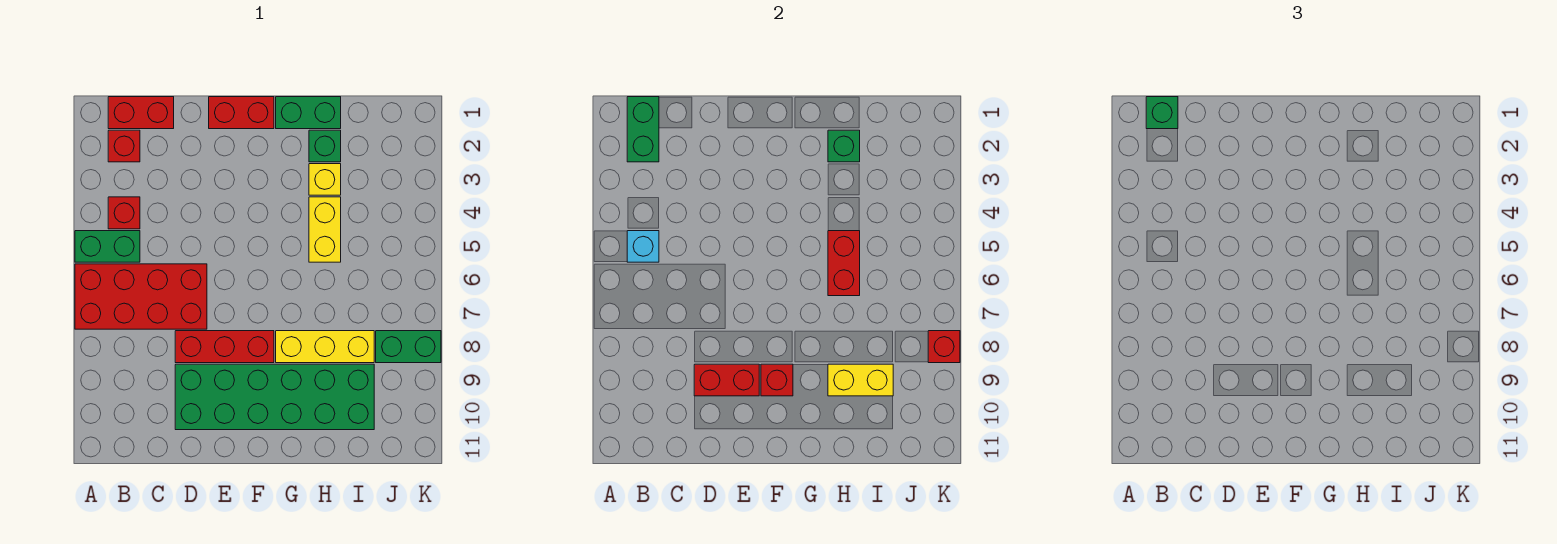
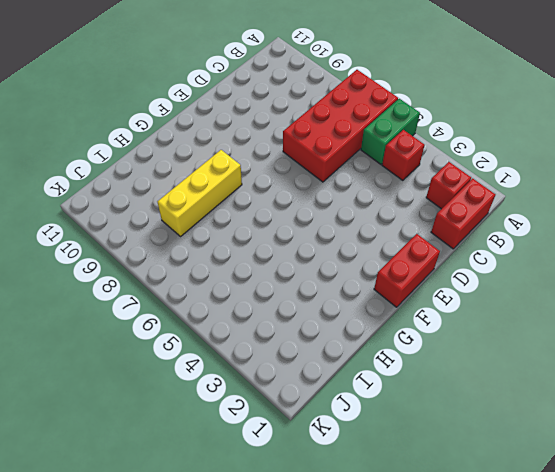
none -> red 1x3 brick [175,331,274,363]
none -> green 2x6 brick [175,364,374,430]
none -> green 1x2 brick [276,97,341,129]

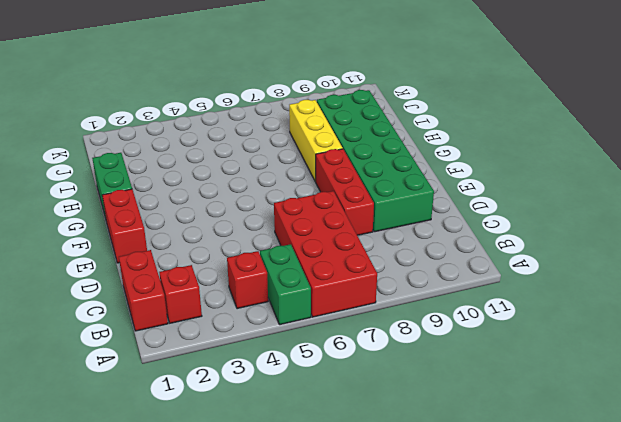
none -> green 1x1 brick [309,130,341,162]
none -> yellow 1x1 brick [309,164,341,195]
none -> yellow 1x2 brick [309,197,341,262]

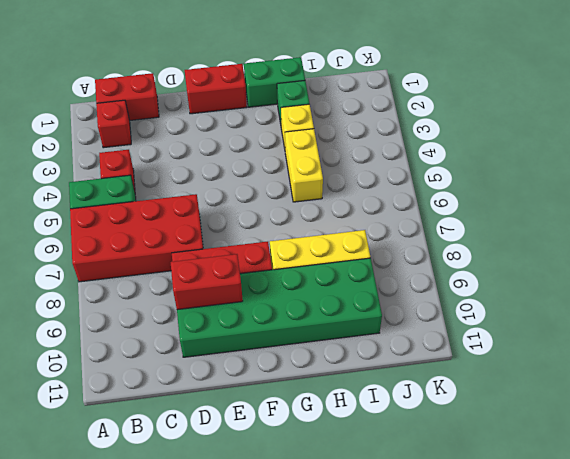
none -> green 1x2 brick [376,331,441,363]
none -> green 1x2 brick [627,97,659,162]
none -> cyan 1x1 brick [627,231,659,262]

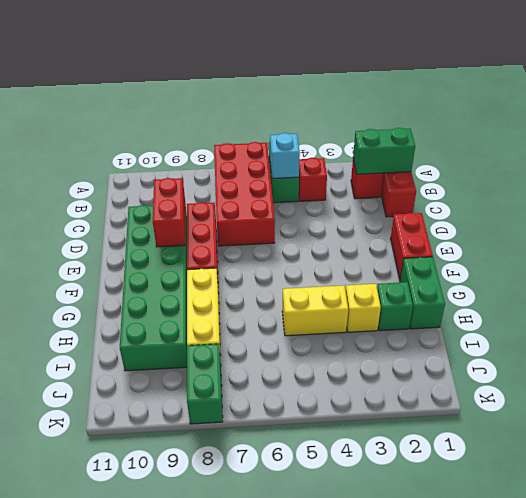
none -> red 1x1 brick [761,364,793,396]
none -> green 1x1 brick [828,130,860,162]
none -> red 1x2 brick [828,231,860,296]

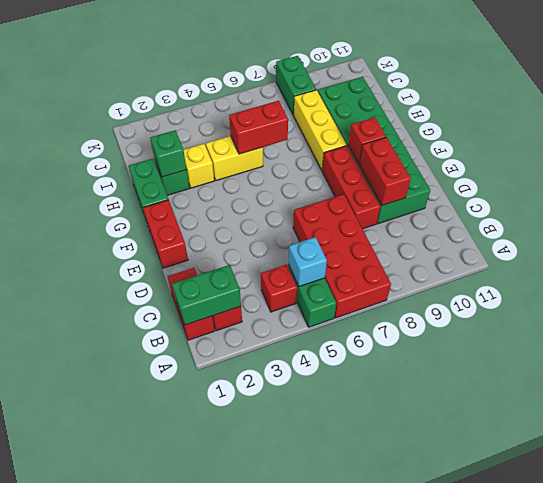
none -> yellow 1x2 brick [828,364,893,396]
none -> red 1x1 brick [928,331,960,363]
none -> green 1x1 brick [1146,97,1178,129]

